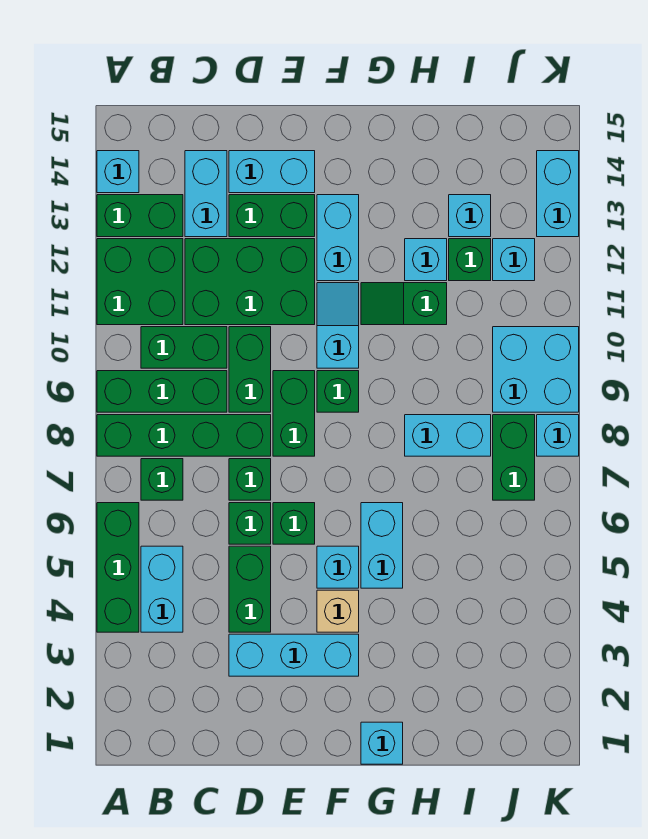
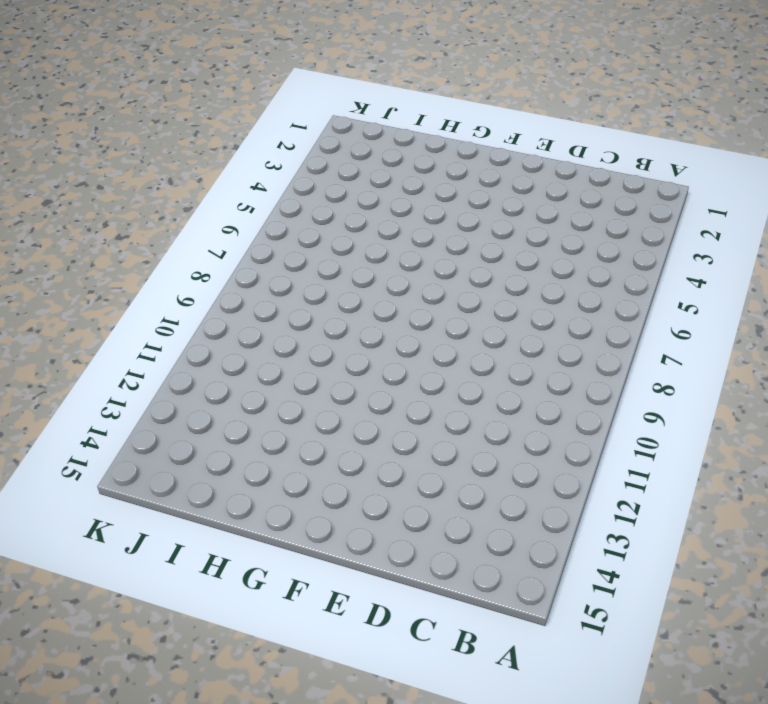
none -> green 1x3 brick [97,503,139,632]
none -> green 1x4 brick [97,415,271,456]
none -> green 1x3 brick [97,371,227,412]
none -> green 2x2 brick [97,239,183,325]

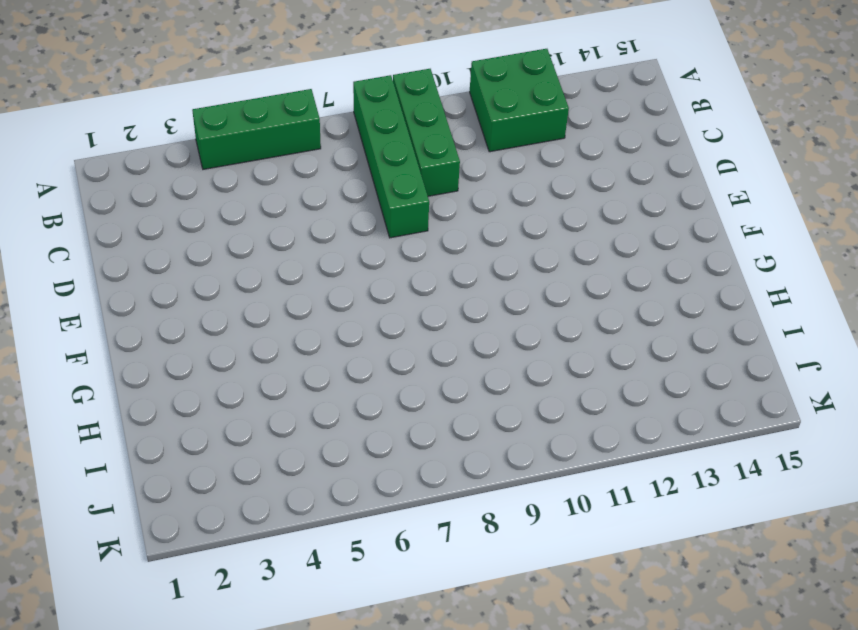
none -> green 1x2 brick [97,195,183,237]
none -> cyan 1x1 brick [97,151,139,193]
none -> cyan 1x2 brick [141,546,183,632]
none -> green 1x1 brick [141,459,183,500]

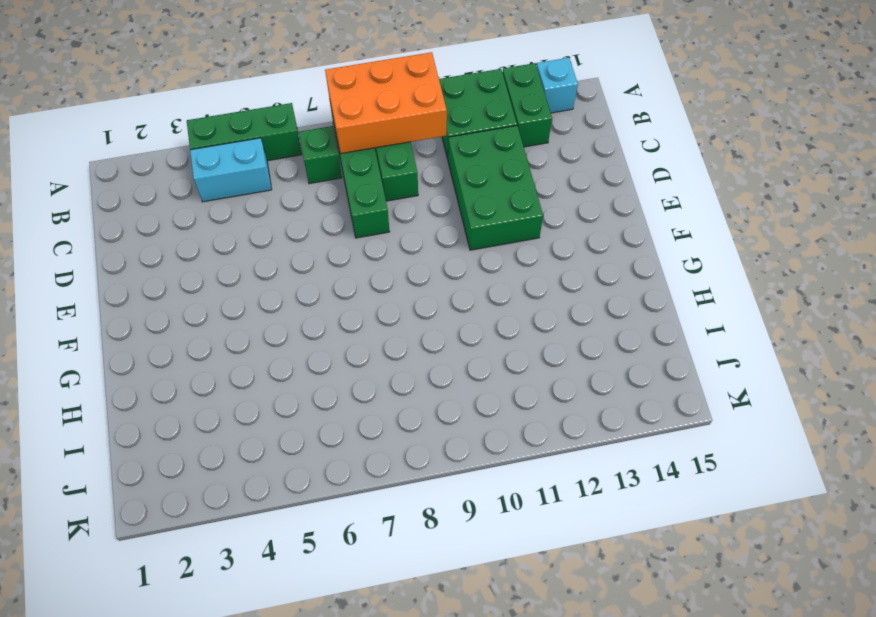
orange 2x3 brick [325,52,447,154] -> none
none -> green 1x2 brick [141,327,227,368]
none -> cyan 1x2 brick [185,151,227,237]
none -> cyan 1x3 brick [229,634,359,676]
none -> green 1x2 brick [229,546,271,632]

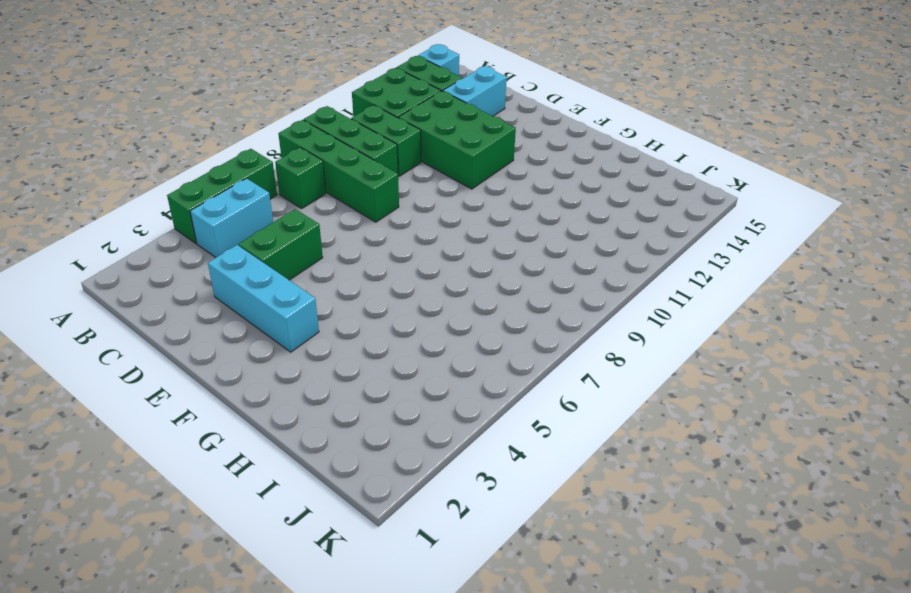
none -> green 1x1 brick [229,503,271,544]
none -> green 1x1 brick [229,459,271,500]
none -> green 1x2 brick [229,327,271,412]
none -> green 1x2 brick [229,195,315,237]

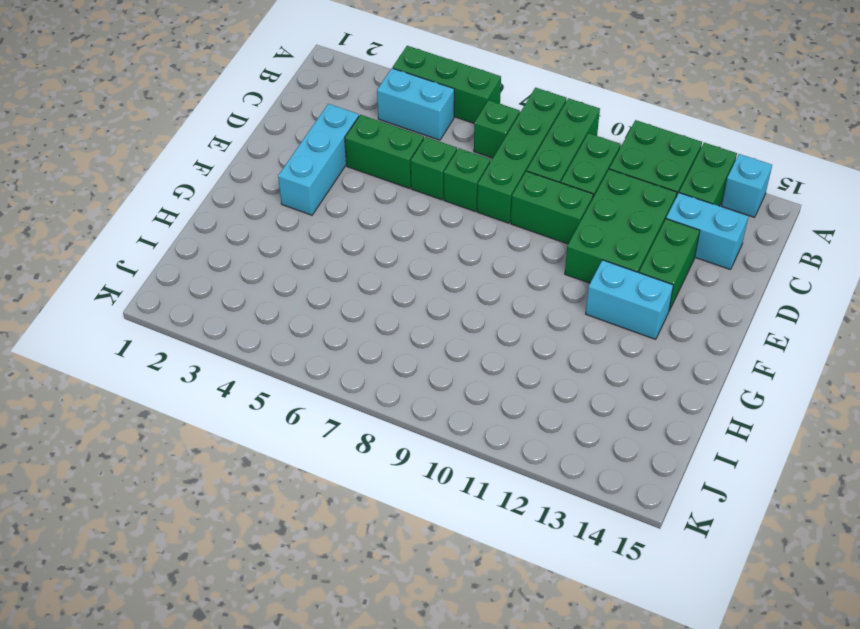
none -> cyan 1x2 brick [229,151,315,193]
none -> green 1x1 brick [273,503,315,544]
none -> green 1x2 brick [273,371,315,456]
none -> tan 1x1 brick [317,590,359,632]

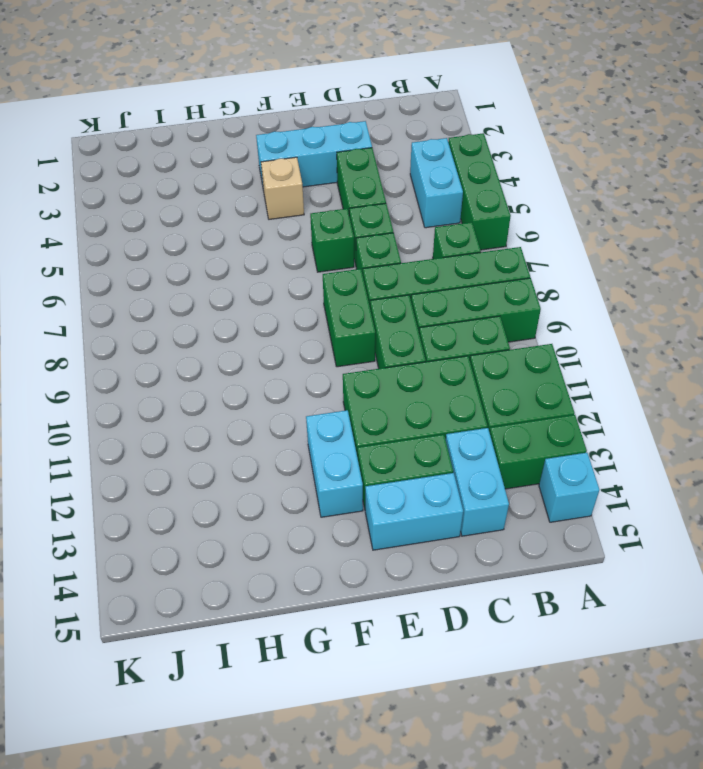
none -> cyan 1x1 brick [317,546,359,588]
none -> green 1x1 brick [317,371,359,412]
none -> cyan 1x2 slope [317,283,359,368]
none -> cyan 1x1 brick [361,722,403,764]

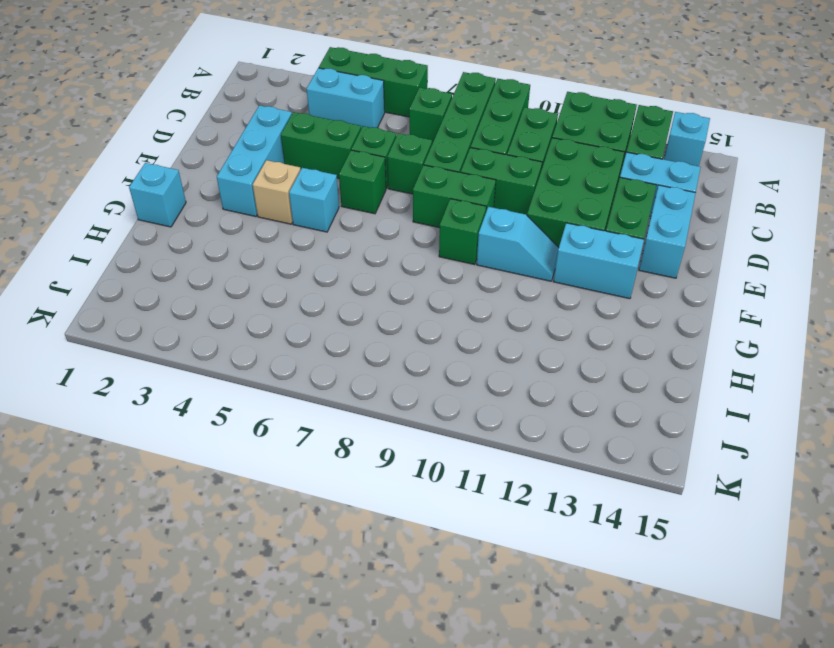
none -> cyan 1x2 brick [361,503,403,588]
none -> green 1x2 slope [361,283,447,325]
none -> cyan 1x2 brick [405,415,491,456]
none -> cyan 1x1 brick [405,239,447,281]

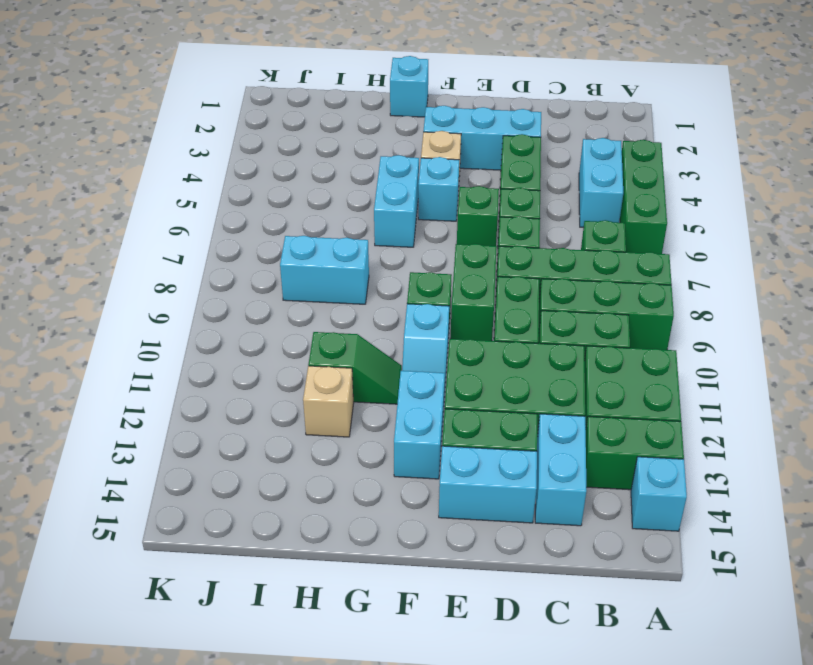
tan 1x1 brick [303,366,354,437] -> cyan 1x1 brick [405,239,447,281]
none -> green 1x1 brick [449,239,491,281]
none -> cyan 1x1 brick [449,195,491,237]
none -> green 1x2 brick [493,415,535,500]
none -> cyan 2x2 brick [493,327,579,412]

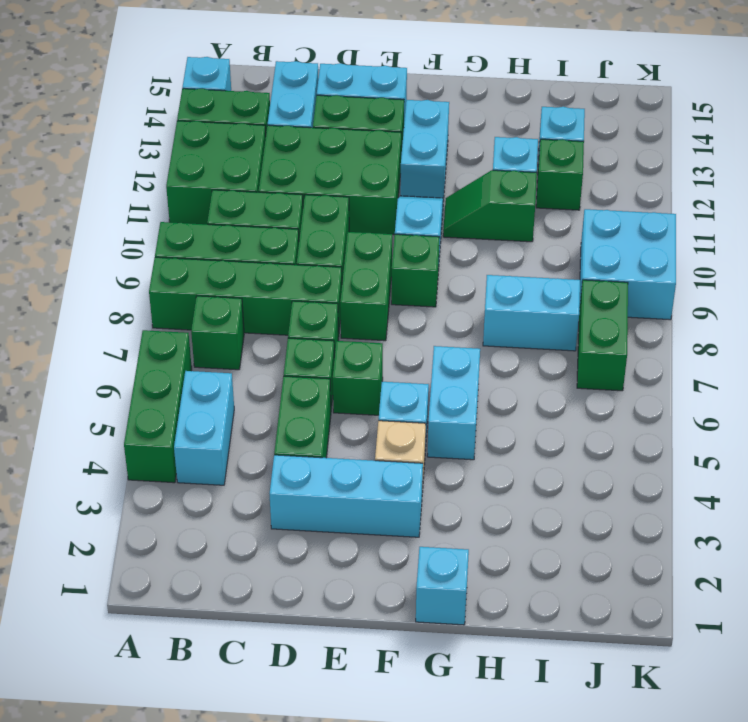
none -> cyan 1x1 brick [493,239,535,281]
none -> cyan 1x1 brick [537,415,579,456]
none -> cyan 1x2 brick [537,151,579,237]

